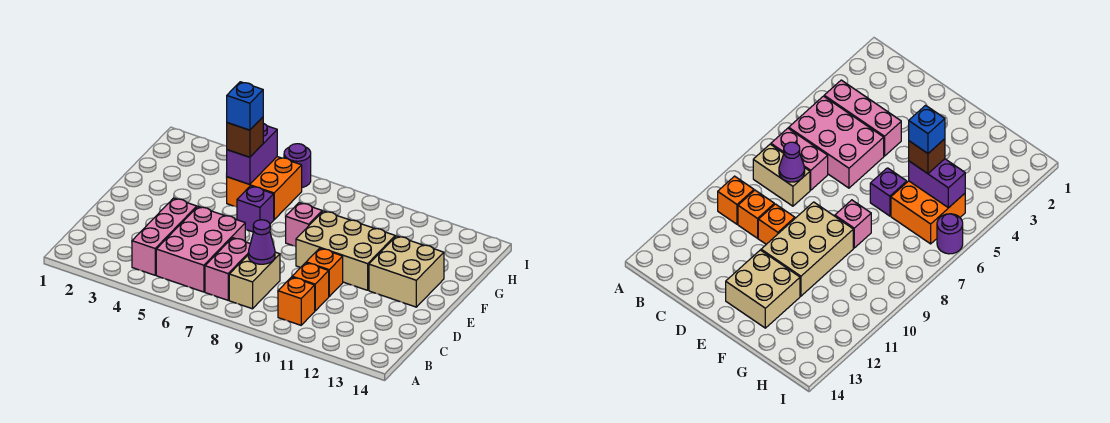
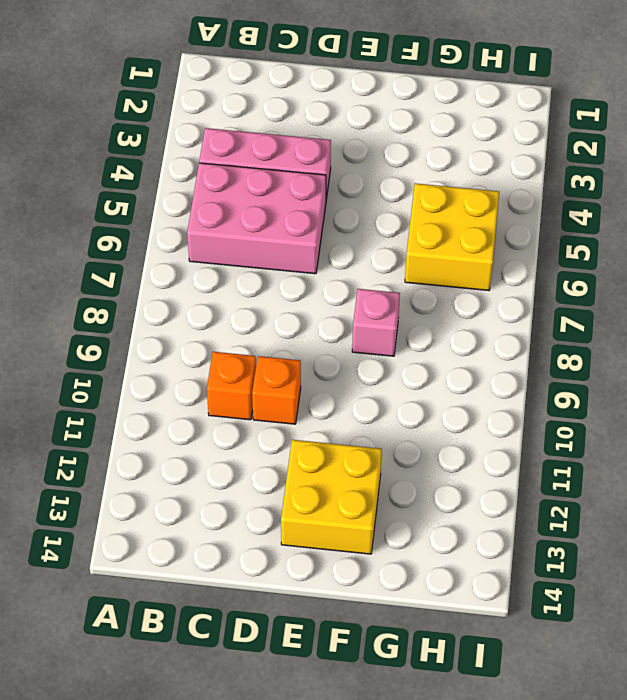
yellow 2x2 brick [281,440,382,554] -> tan 2x2 brick [369,236,444,307]
yellow 2x2 brick [405,183,499,291] -> orange 2x2 brick [227,157,302,220]
none -> pink 1x2 brick [205,238,250,300]
none -> tan 1x2 brick [229,252,280,309]
none -> orange 1x1 brick [278,277,315,325]

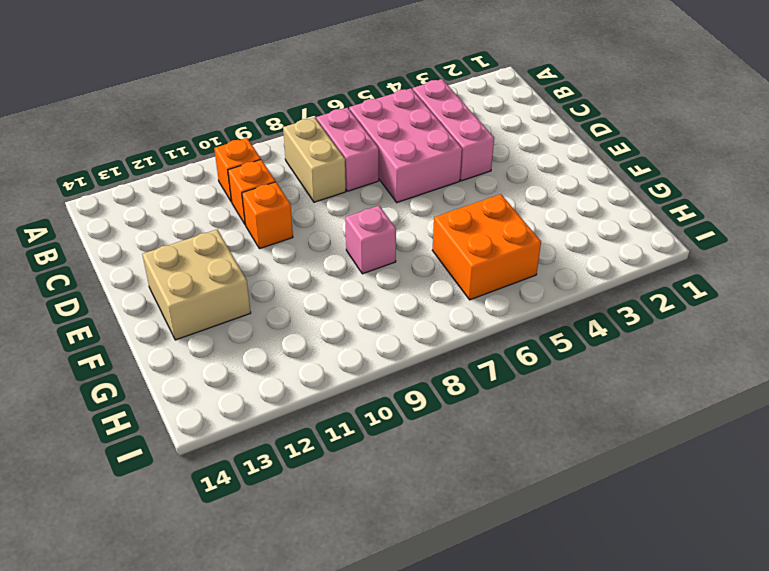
none -> tan 2x3 brick [296,211,395,290]
none -> purple 1x1 brick [237,186,274,232]
none -> purple 1x1 round brick [284,144,311,188]

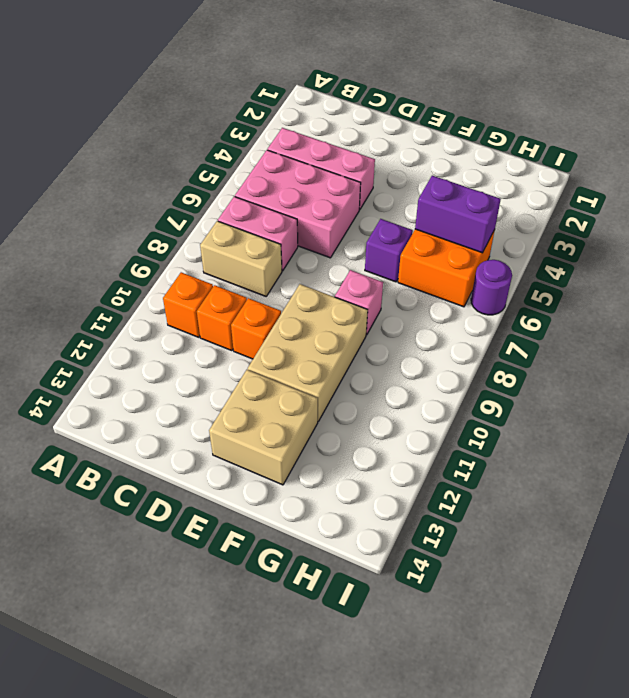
none -> purple 1x1 cone [248,220,275,264]
none -> brown 1x1 brick [227,117,263,157]
none -> blue 1x1 brick [227,82,263,130]

